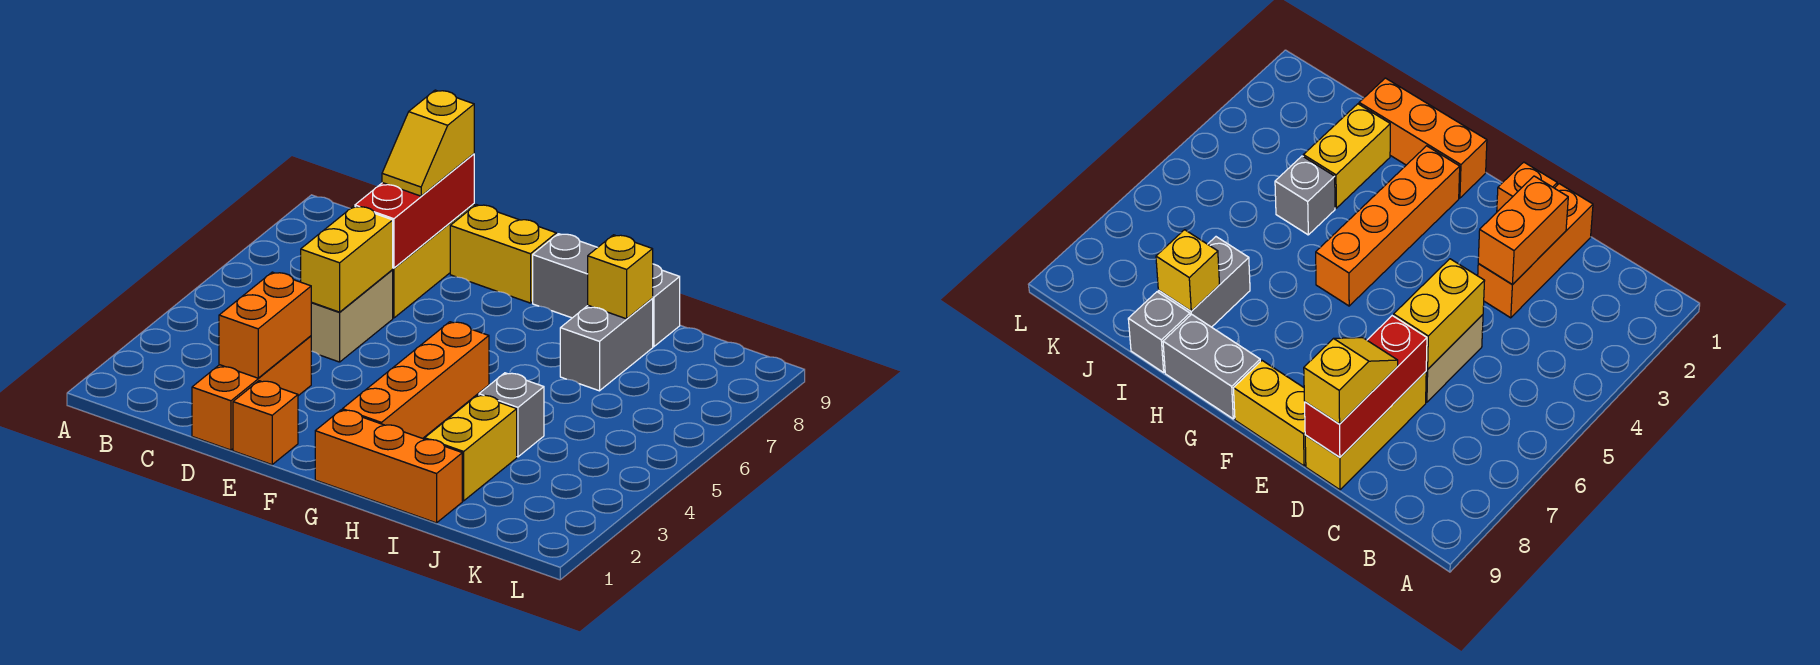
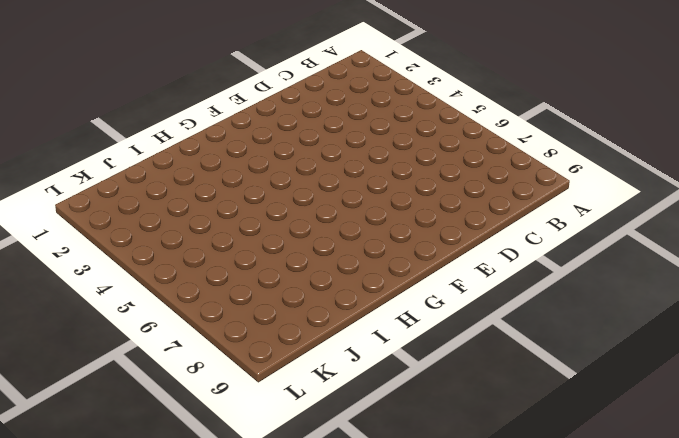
none -> orange 1x3 brick [192,336,311,450]
none -> tan 1x2 brick [311,270,393,362]
none -> yellow 1x3 brick [393,204,474,318]

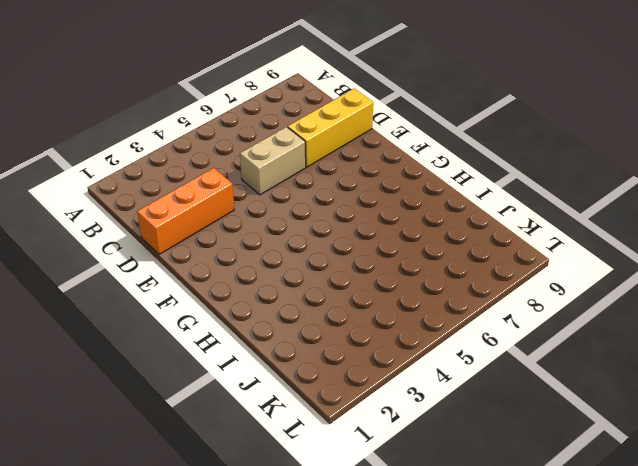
none -> orange 1x1 brick [233,381,298,465]
none -> yellow 1x2 brick [450,205,556,303]
none -> orange 1x3 brick [315,410,462,523]

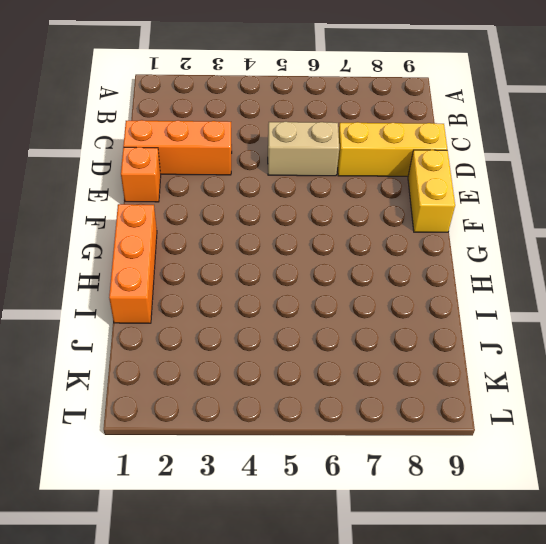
none -> orange 1x4 brick [342,322,489,439]
none -> grey 1x2 brick [533,234,598,318]
none -> yellow 1x2 brick [425,395,517,501]

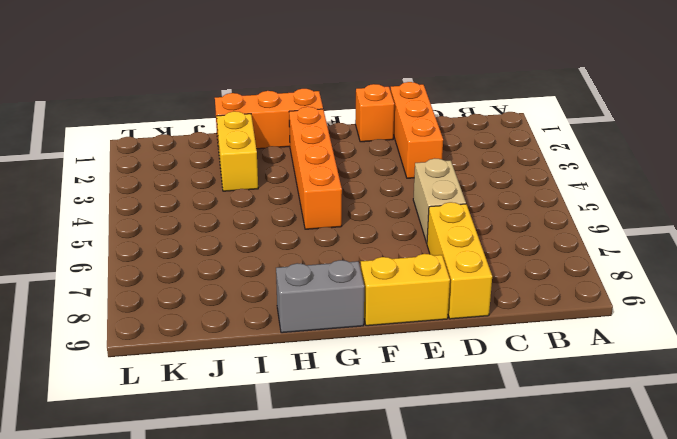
none -> grey 1x1 brick [479,373,544,457]
none -> grey 1x2 brick [560,299,653,391]
none -> grey 1x1 brick [652,264,680,347]

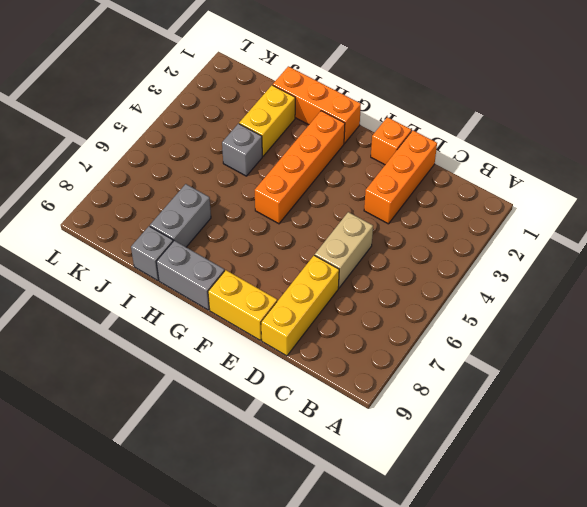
none -> orange 1x2 brick [219,272,311,378]
none -> yellow 1x2 brick [301,206,393,312]
none -> red 1x3 brick [355,154,474,268]

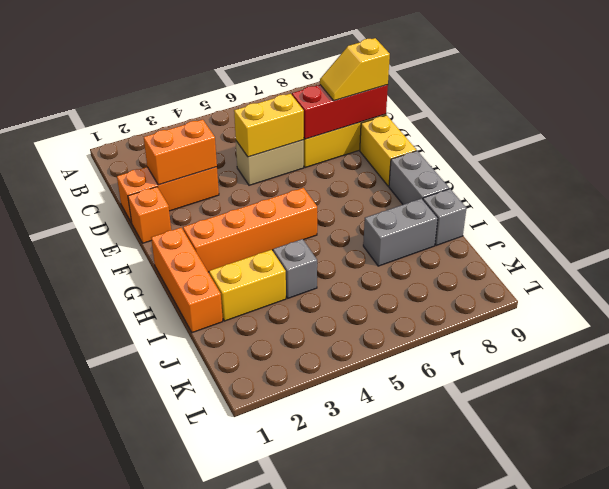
none -> yellow 1x1 brick [588,235,653,319]

